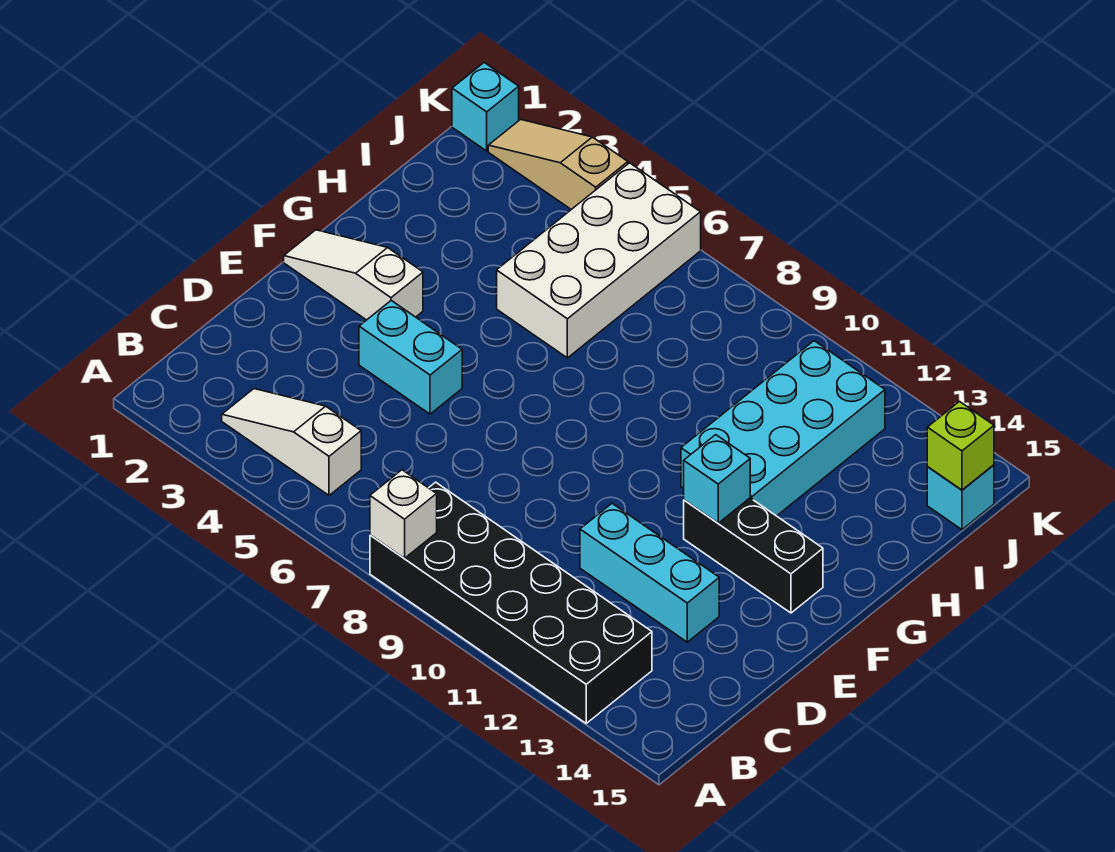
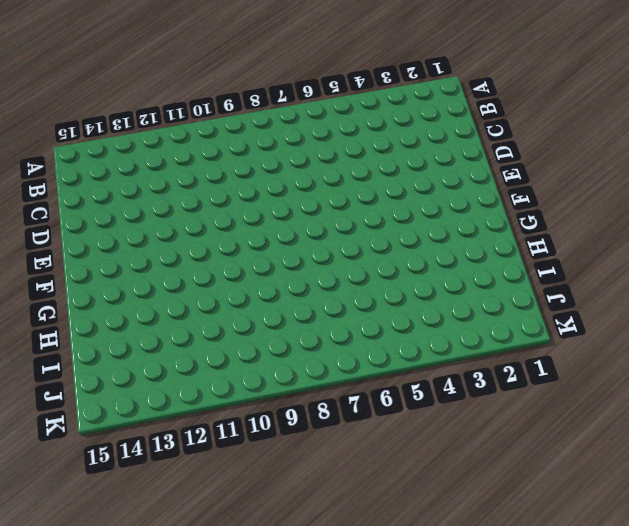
none -> black 2x6 brick [370,482,652,723]
none -> white 1x3 slope [222,389,361,495]
none -> cyan 1x3 brick [580,504,719,642]

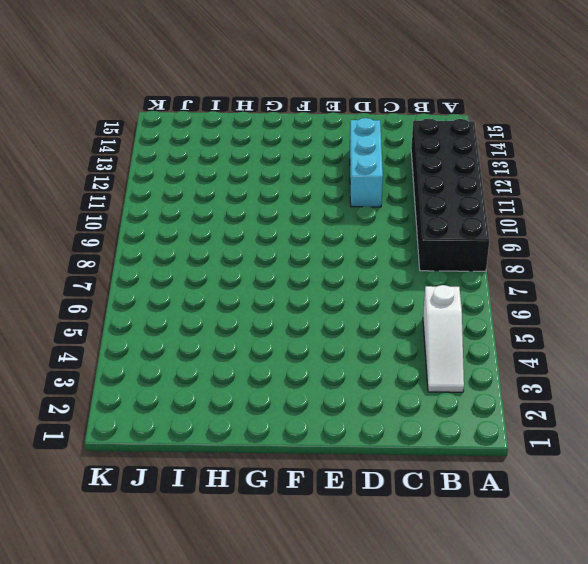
none -> cyan 1x2 brick [359,301,462,414]
none -> white 1x3 slope [284,230,423,320]
none -> black 1x3 brick [684,498,823,613]

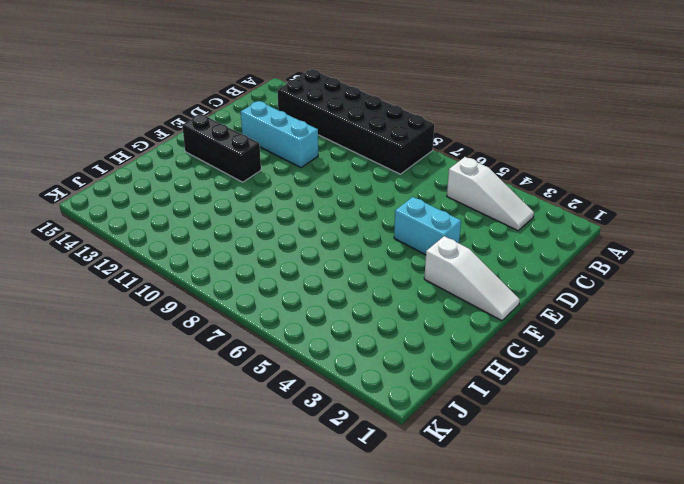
none -> cyan 2x4 brick [681,341,885,516]
none -> white 2x4 brick [497,163,701,358]
none -> cyan 1x1 brick [927,465,994,530]

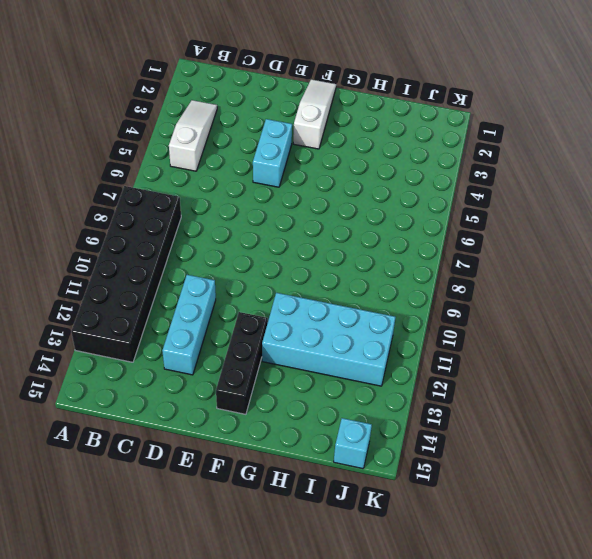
none -> white 2x4 brick [497,163,701,358]
none -> cyan 1x1 brick [452,63,519,151]
none -> tan 1x3 slope [488,119,628,210]

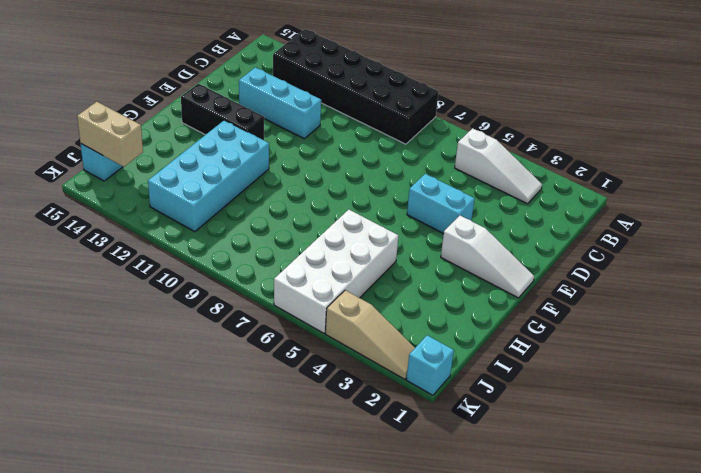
tan 1x2 brick [77,102,143,167] -> lime 1x1 brick [927,402,994,490]
none -> white 1x1 brick [370,470,437,558]
none -> cyan 1x1 brick [684,435,750,523]

